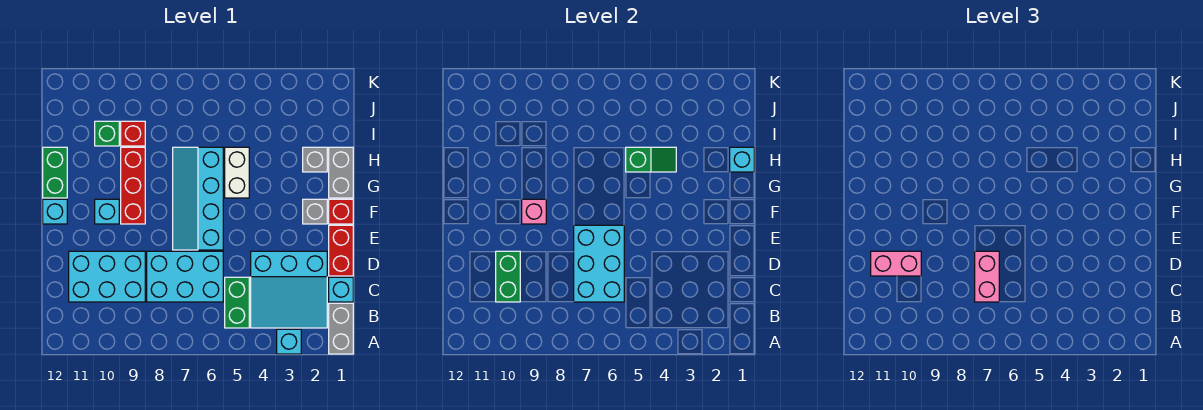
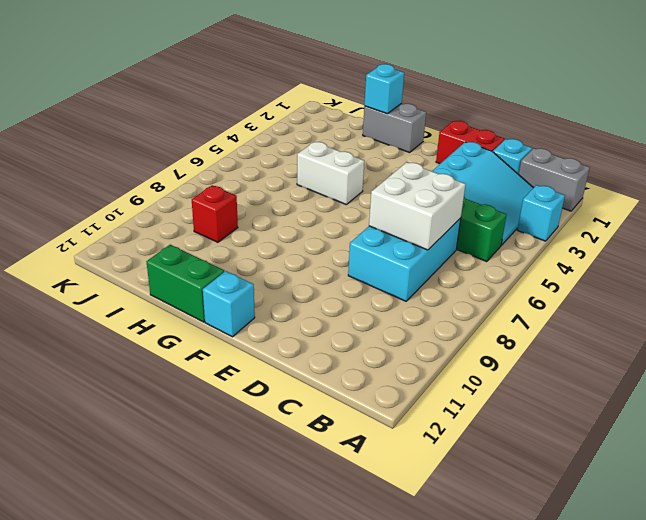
white 2x2 brick [369,162,466,250] -> cyan 2x3 brick [574,225,624,302]
none -> cyan 2x3 brick [69,251,145,302]
none -> cyan 2x4 slope [173,147,223,250]
none -> red 1x1 brick [329,199,353,224]

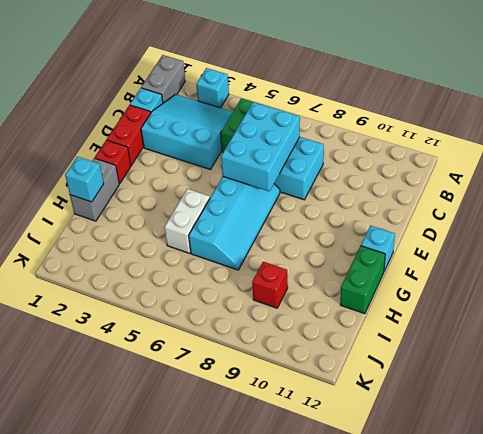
none -> cyan 2x3 brick [69,251,145,302]
none -> grey 1x1 brick [303,199,327,224]
none -> red 1x3 brick [121,147,145,224]

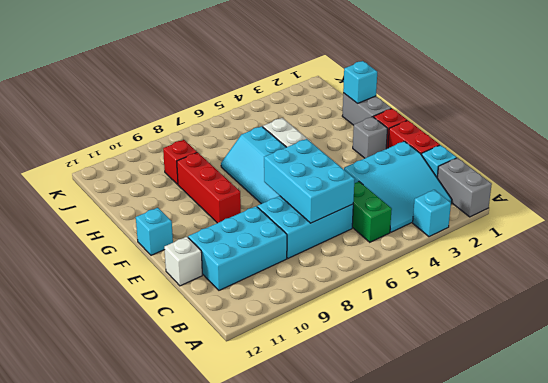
white 1x1 brick [164,237,202,286] -> none
none -> cyan 1x1 brick [95,199,119,224]
none -> green 1x2 brick [43,147,67,198]
none -> grey 1x1 brick [303,147,327,172]

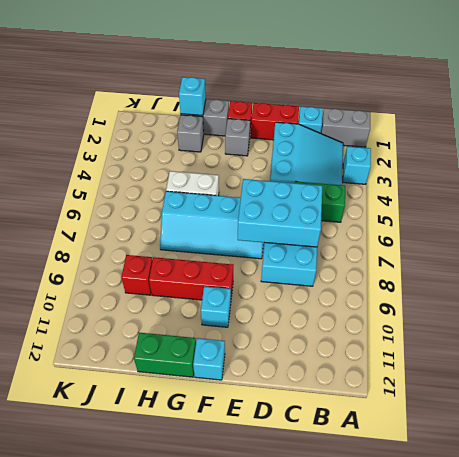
none -> cyan 2x3 brick [69,251,145,302]
none -> green 1x1 brick [95,121,119,146]
none -> green 1x2 brick [496,251,520,302]

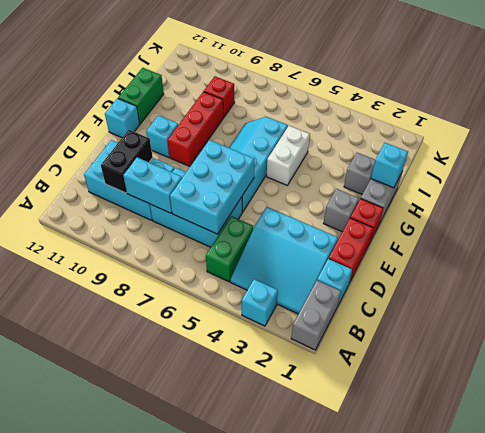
cyan 1x2 brick [123,157,182,213] -> none
black 1x2 brick [101,130,153,193] -> green 1x2 brick [496,251,520,302]
none -> green 1x1 brick [95,121,119,146]
none -> pink 1x1 brick [522,199,546,224]
none -> green 1x2 slope [626,147,676,172]

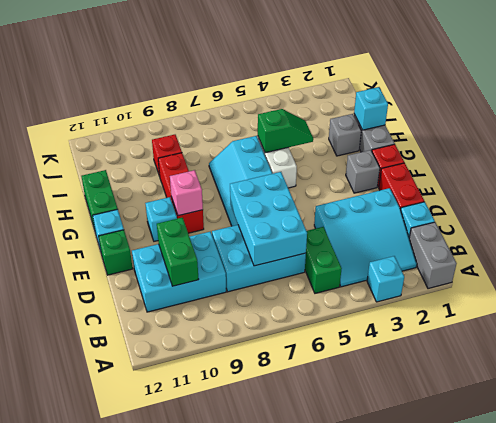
green 1x1 brick [99,230,133,275] -> green 1x1 brick moved to [95,121,119,146]
none -> pink 1x2 brick [975,251,999,302]
none -> pink 1x2 brick [871,251,921,276]

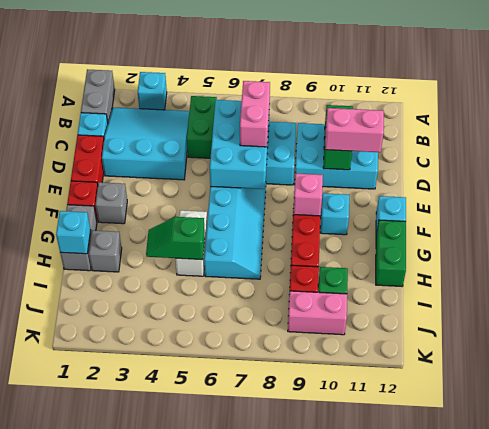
pink 1x2 brick [288,291,347,335] -> none

